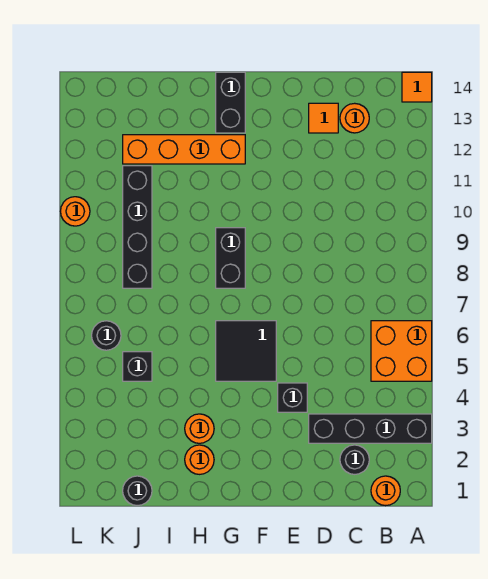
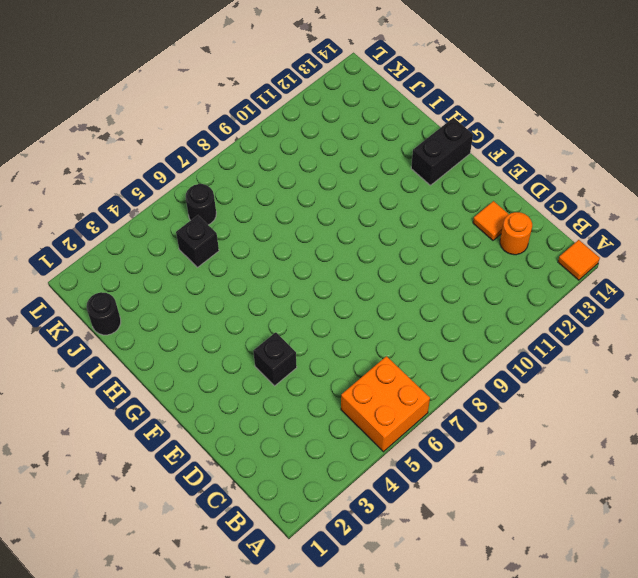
none -> black 1x4 brick [309,414,432,443]
none -> orange 1x1 round brick [371,476,400,506]
none -> black 1x1 round brick [340,445,369,474]

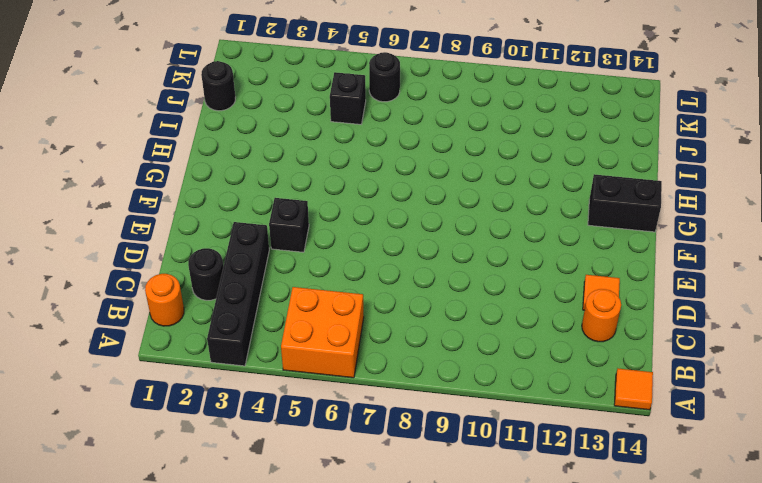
none -> black 2x2 tile [216,321,276,381]
none -> black 1x2 brick [216,228,245,288]
none -> orange 1x4 brick [123,135,245,164]

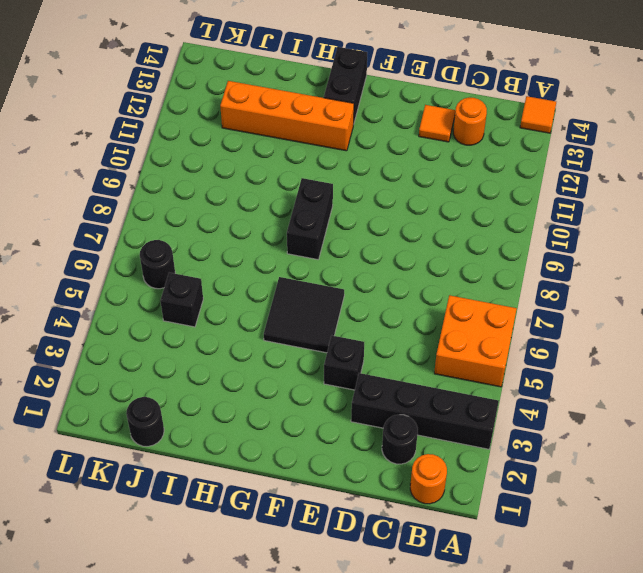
none -> orange 1x1 round brick [185,445,214,474]
none -> orange 1x1 round brick [185,414,214,443]
none -> black 1x4 brick [123,166,152,288]

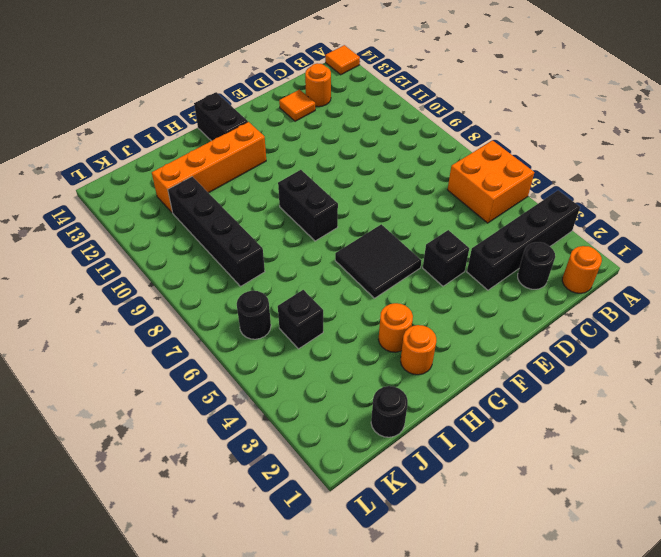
none -> orange 1x1 round brick [60,197,90,226]

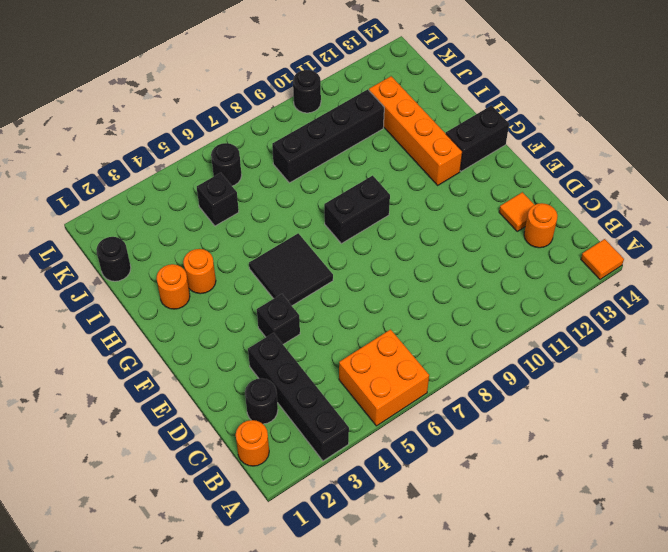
black 1x1 round brick [293,70,321,113] -> orange 1x1 round brick [60,197,90,226]

